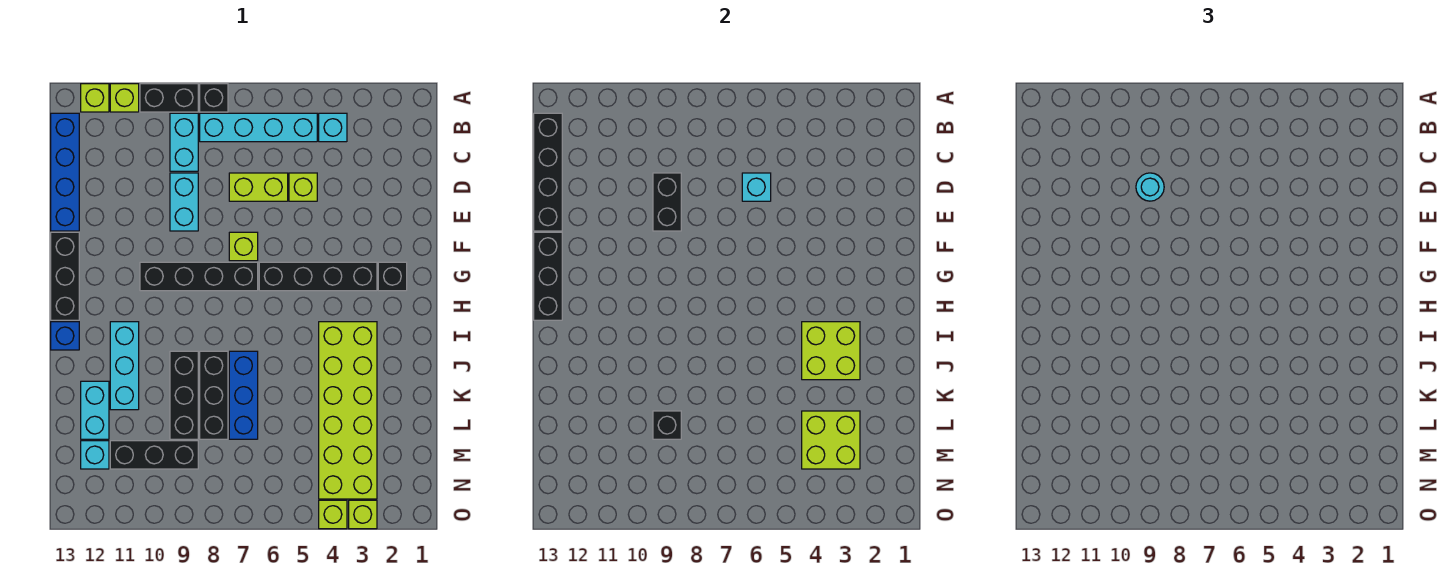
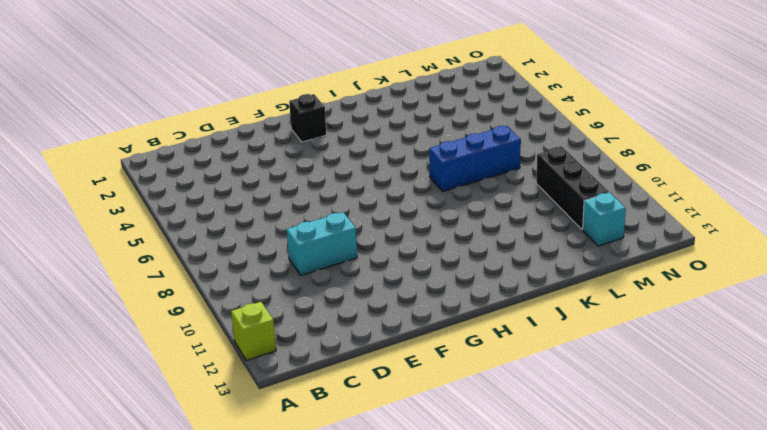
none -> black 1x1 brick [200,84,228,112]
none -> black 1x2 brick [140,84,198,112]
none -> lime 1x1 brick [110,84,139,112]
none -> cyan 1x1 brick [319,113,347,142]

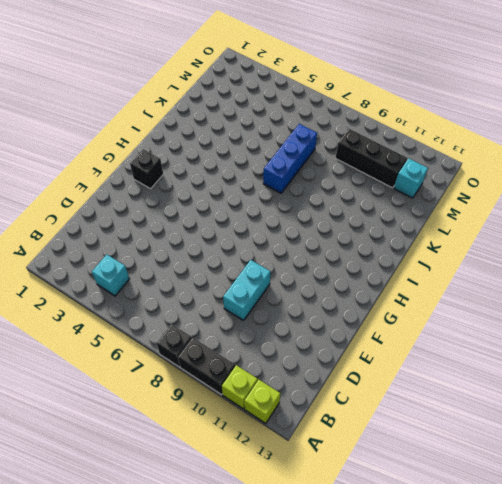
none -> cyan 1x4 brick [200,113,317,142]
none -> cyan 1x2 brick [170,113,198,171]
none -> blue 1x4 brick [51,113,79,231]
none -> lime 1x1 brick [289,173,317,201]

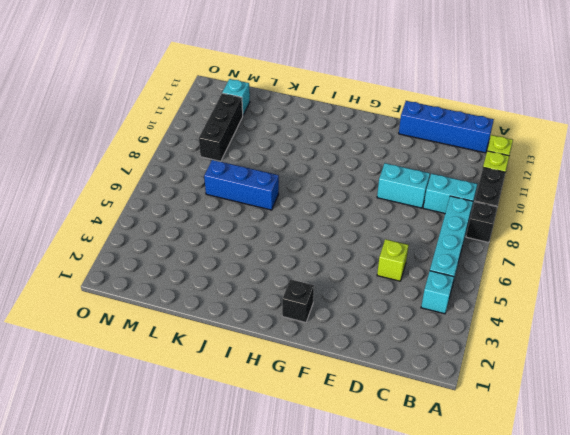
none -> lime 1x2 brick [229,173,288,201]
none -> lime 1x1 brick [229,232,258,261]
none -> black 1x3 brick [51,232,79,320]
none -> black 1x4 brick [259,262,377,291]

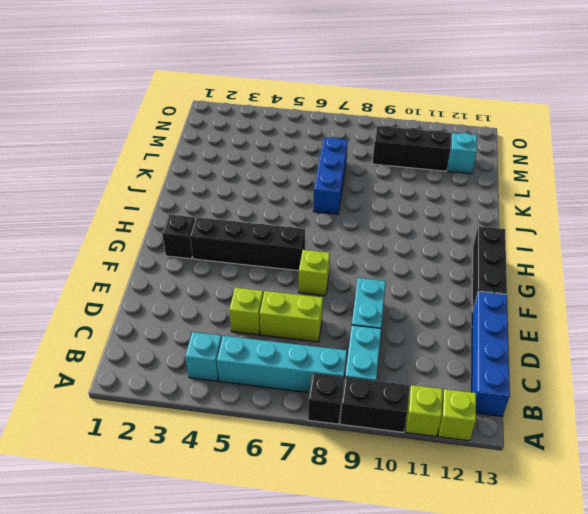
none -> black 1x4 brick [140,262,258,291]
none -> lime 2x6 brick [319,322,377,499]
none -> cyan 1x3 brick [110,322,139,410]
none -> blue 1x1 brick [51,322,79,350]

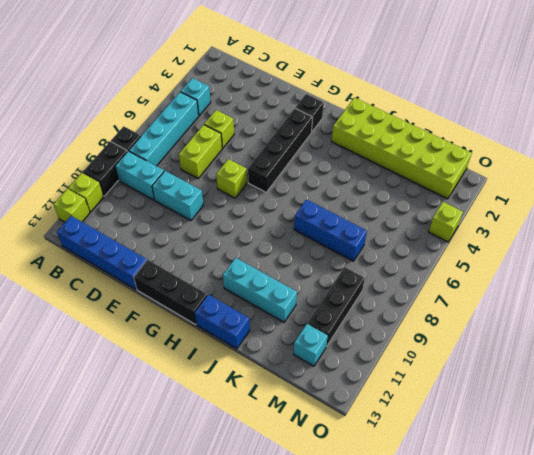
lime 2x6 brick [332,98,472,199] -> lime 2x6 brick moved to [319,322,377,499]
blue 1x2 brick [195,295,250,349] -> blue 1x1 brick [51,322,79,350]
none -> black 1x4 brick [140,262,258,291]
none -> black 1x3 brick [200,351,228,439]
none -> black 1x3 brick [170,351,198,439]
none -> cyan 1x2 brick [81,381,109,439]

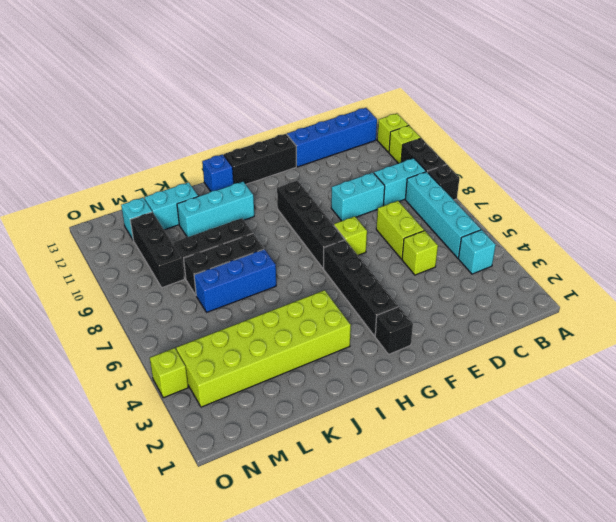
none -> lime 1x1 brick [349,500,377,529]
none -> black 1x4 brick [534,113,562,231]
none -> cyan 1x1 brick [742,173,771,201]
none -> black 1x2 brick [653,173,681,231]

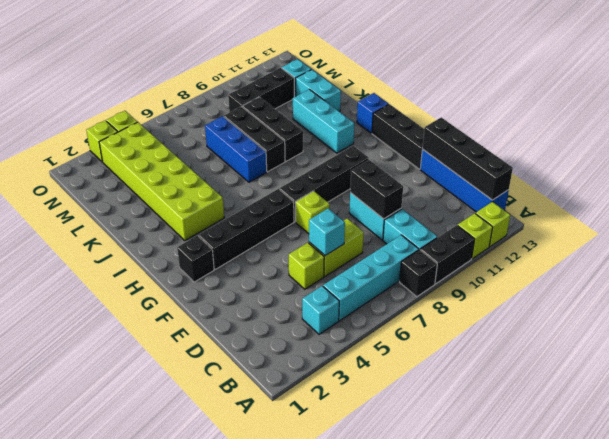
none -> black 1x3 brick [534,232,562,320]
none -> lime 2x2 brick [802,322,860,380]
none -> lime 2x2 brick [802,411,860,469]
none -> black 1x1 brick [653,411,681,439]

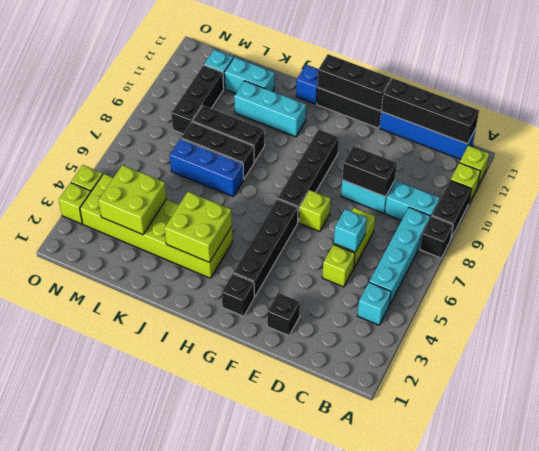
black 1x1 brick [267,293,300,336] -> black 1x1 brick moved to [653,411,681,439]
none -> cyan 1x1 round brick [1136,173,1164,201]

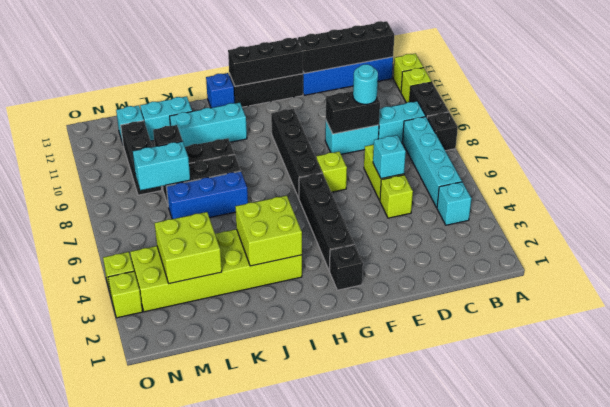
cyan 1x2 brick [133,141,190,190] -> none

